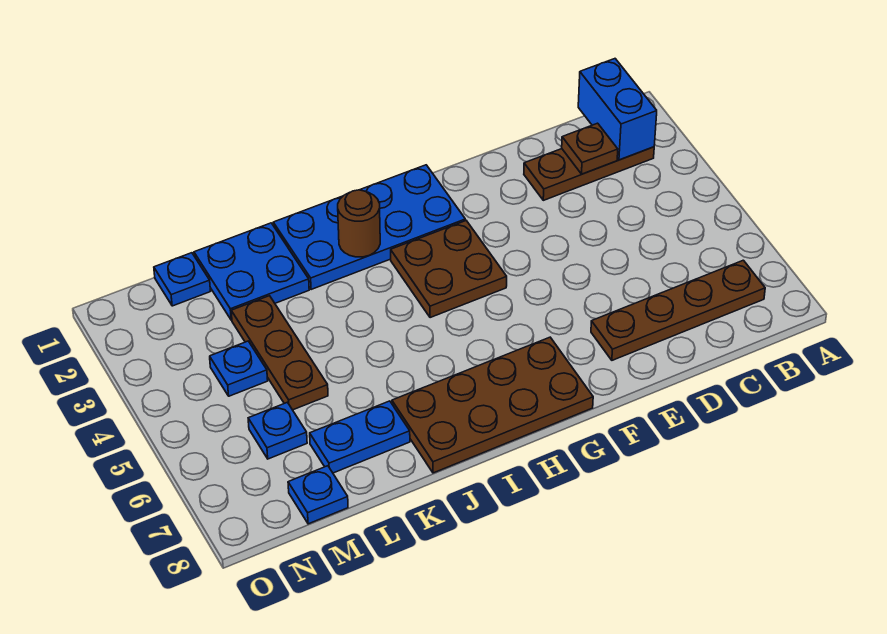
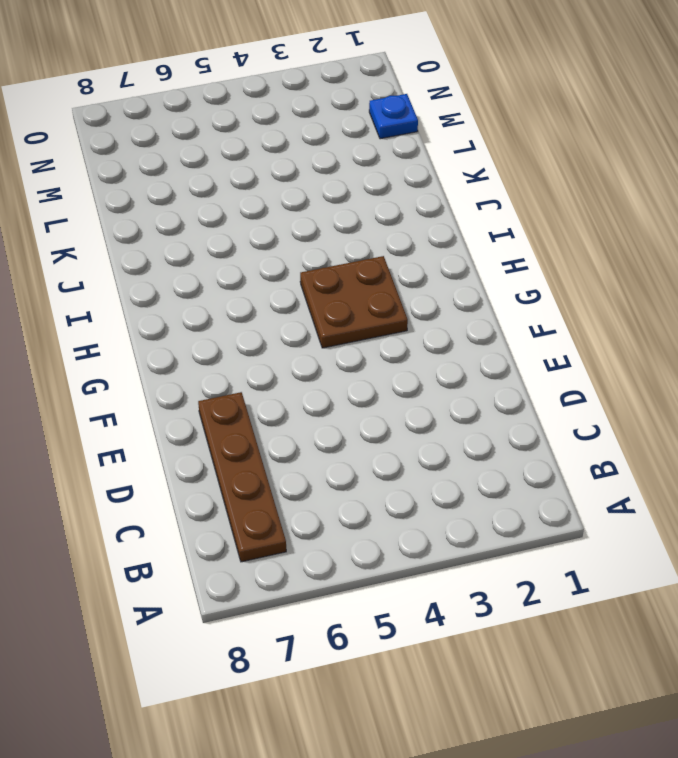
none -> brown 1x3 plate [524,147,654,200]
none -> blue 2x4 plate [273,165,465,290]
none -> brown 2x4 plate [392,337,593,473]

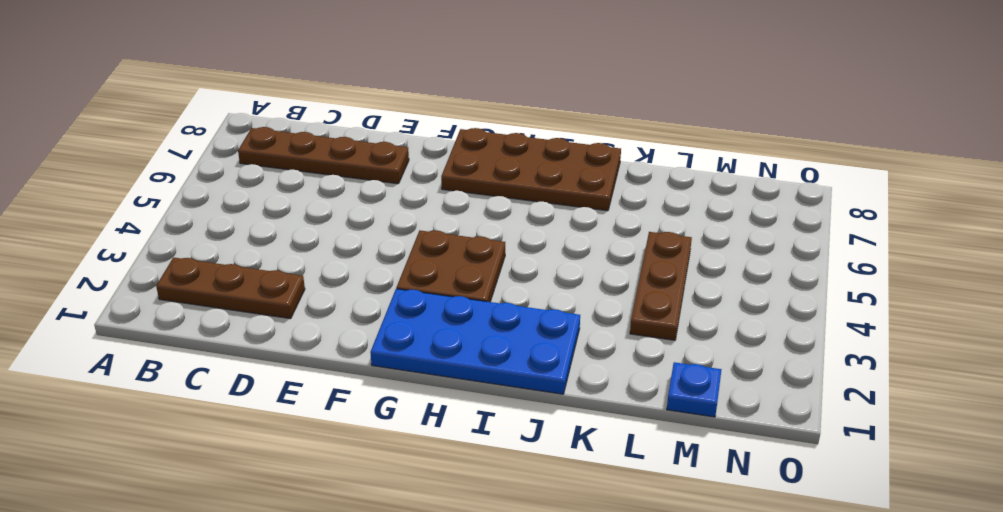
none -> blue 2x2 plate [194,223,309,320]
none -> blue 1x2 plate [310,401,410,473]
none -> blue 1x1 plate [210,341,268,396]

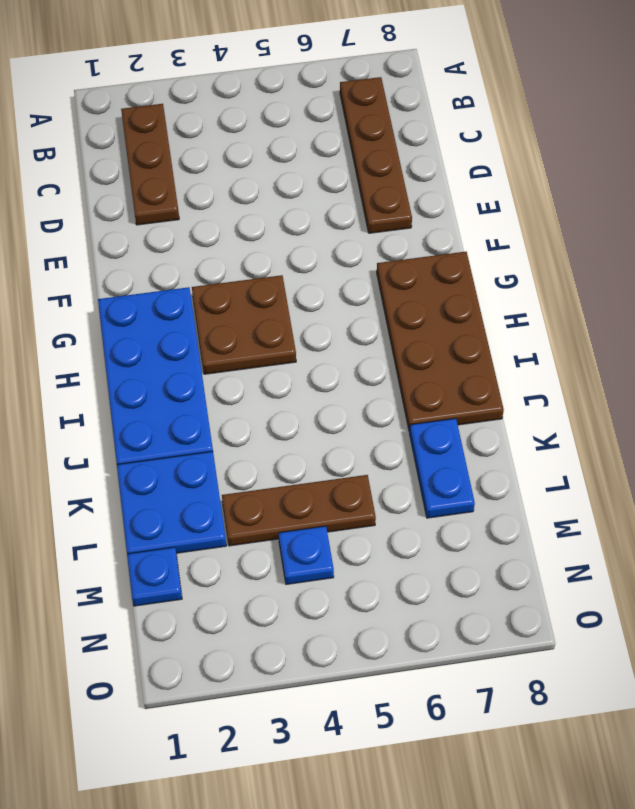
none -> blue 1x1 plate [248,402,307,459]
none -> blue 1x1 plate [288,466,348,524]
none -> blue 1x2 brick [578,59,657,160]

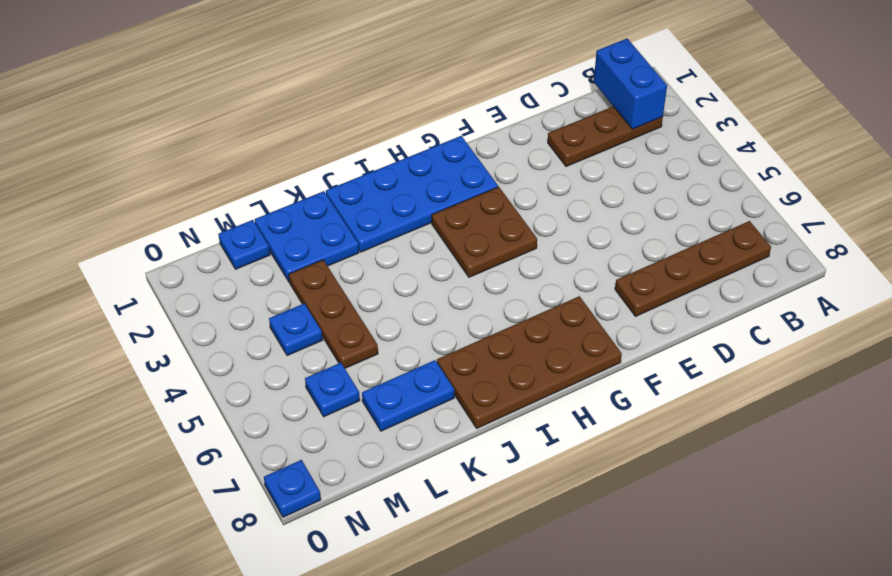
blue 1x1 plate [264,460,321,517] -> blue 1x1 plate moved to [288,466,348,524]
none -> brown 1x1 plate [562,123,618,174]
none -> brown 1x1 round brick [338,190,380,257]

